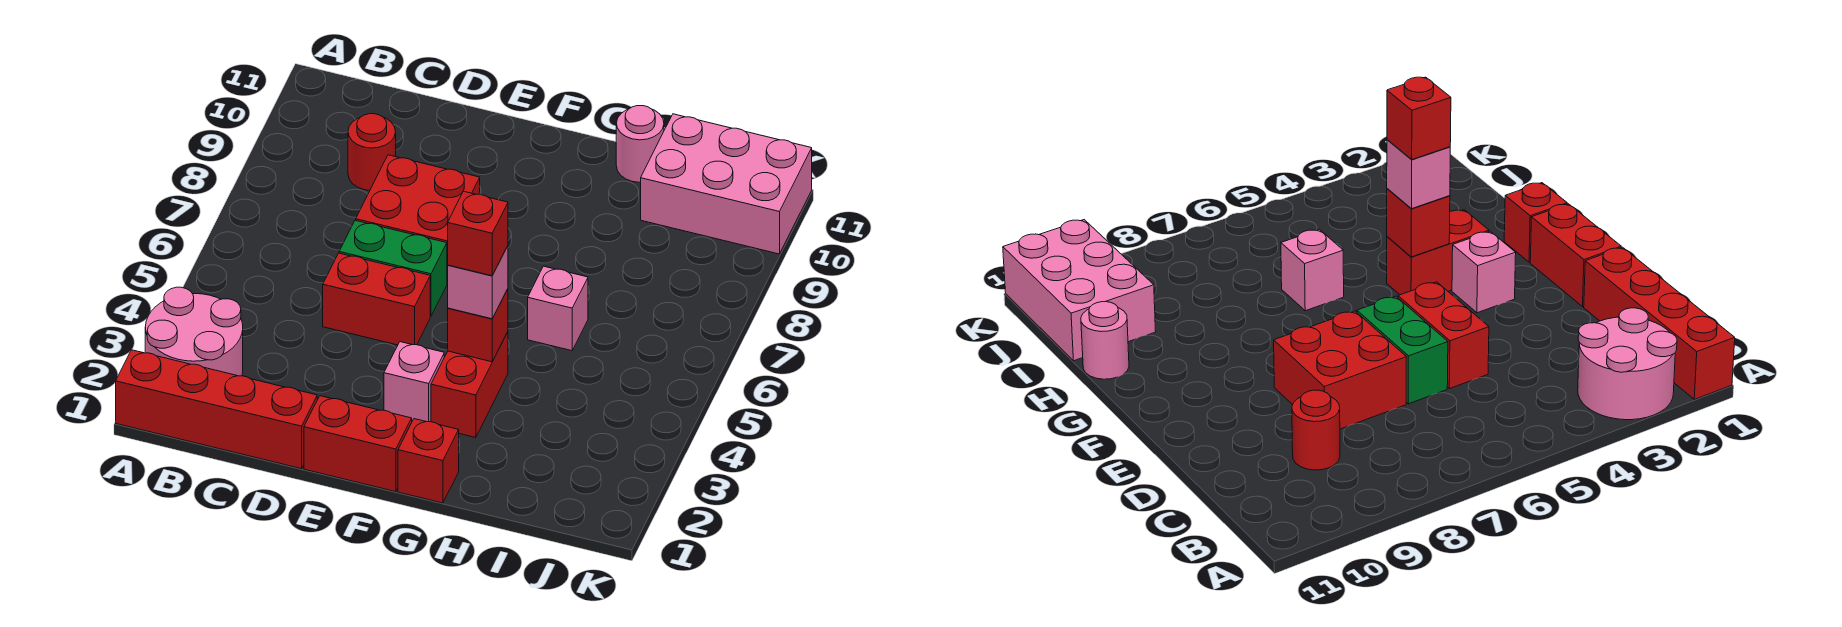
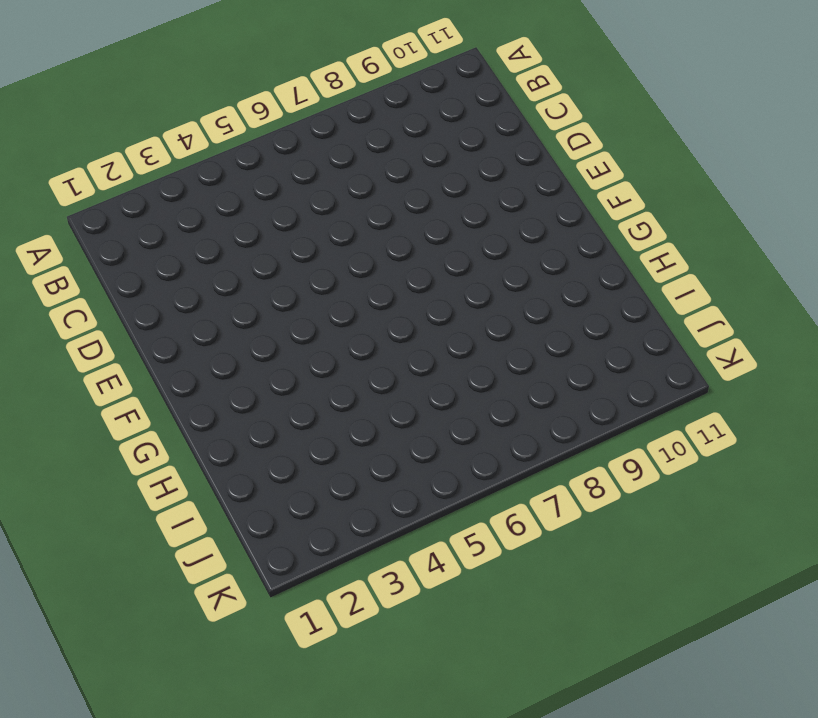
none -> red 1x4 brick [116,350,317,469]
none -> pink 2x2 round brick [145,287,243,376]
none -> red 1x1 round brick [348,114,396,190]

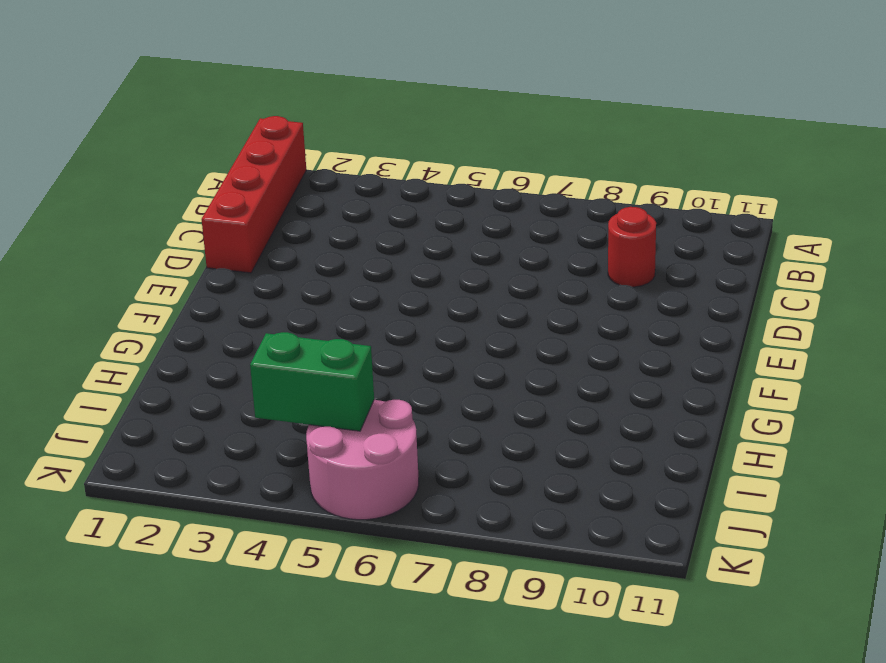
green 1x2 brick [250,332,374,431] -> green 1x2 brick turned to [339,220,447,316]
pink 2x2 round brick [306,400,419,520] -> pink 2x2 round brick moved to [145,287,243,376]
none -> red 1x2 brick [323,253,430,345]
none -> red 2x2 brick [356,155,480,284]
none -> red 1x2 brick [304,396,412,492]

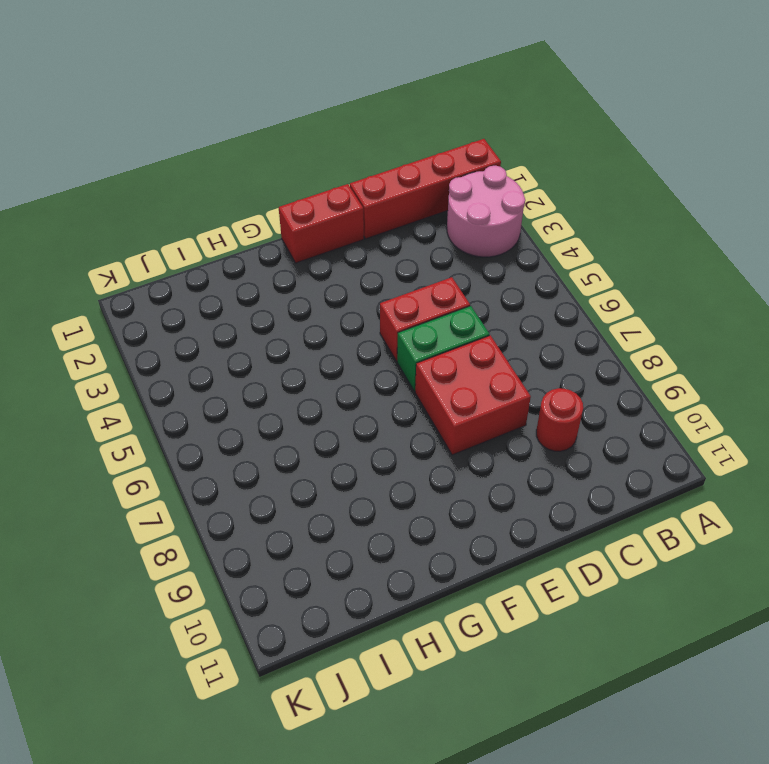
none -> pink 1x1 brick [384,342,444,422]
none -> red 1x1 brick [398,419,459,503]
none -> red 1x2 brick [431,332,508,438]

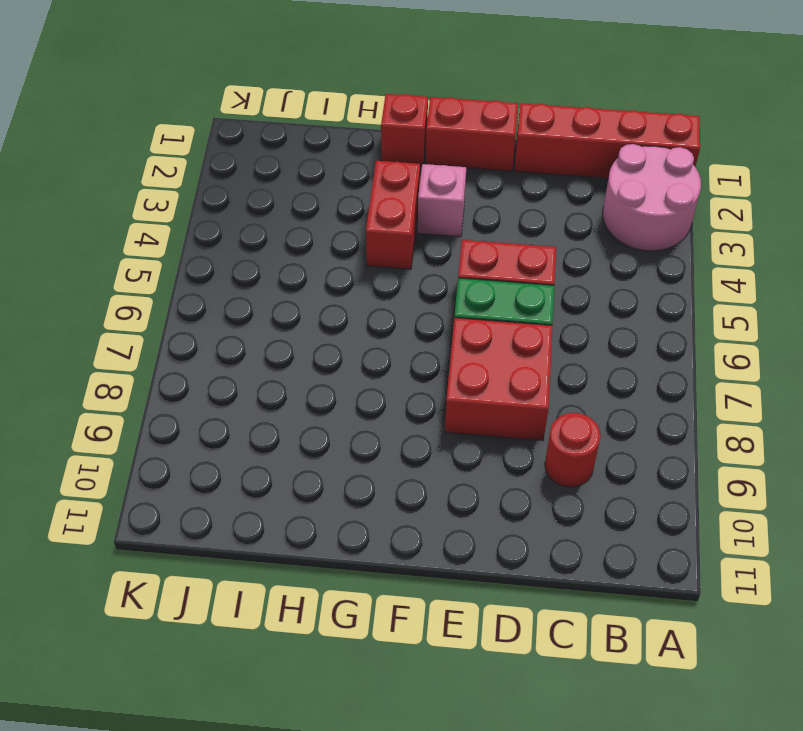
none -> pink 1x1 brick [528,266,588,351]
none -> pink 1x1 round brick [616,106,664,182]
none -> pink 2x3 brick [641,114,812,254]

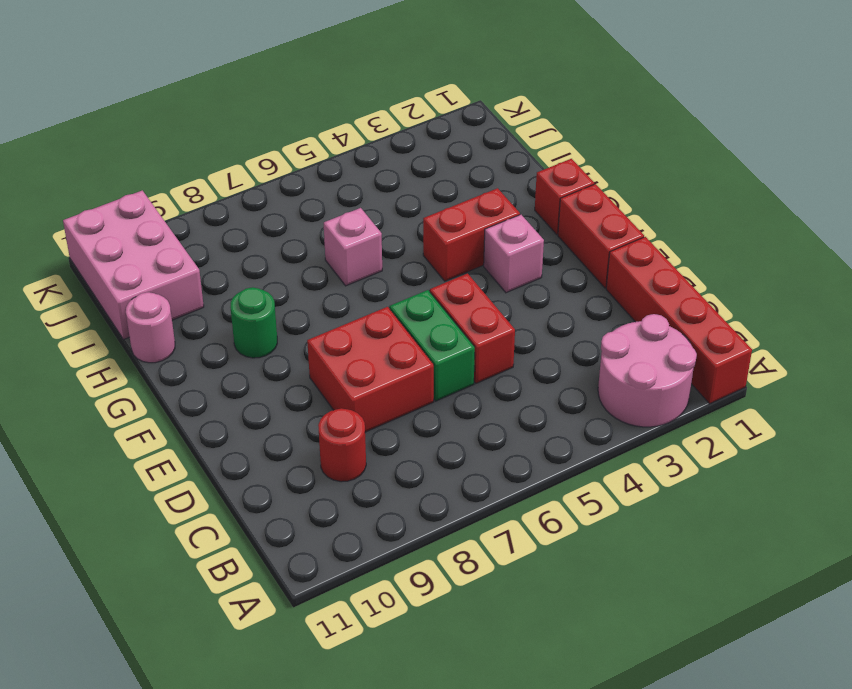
green 1x1 round brick [230,287,277,358] -> none
none -> red 1x1 brick [448,289,508,362]
none -> pink 1x1 brick [448,246,508,319]
none -> red 1x1 brick [448,191,508,276]

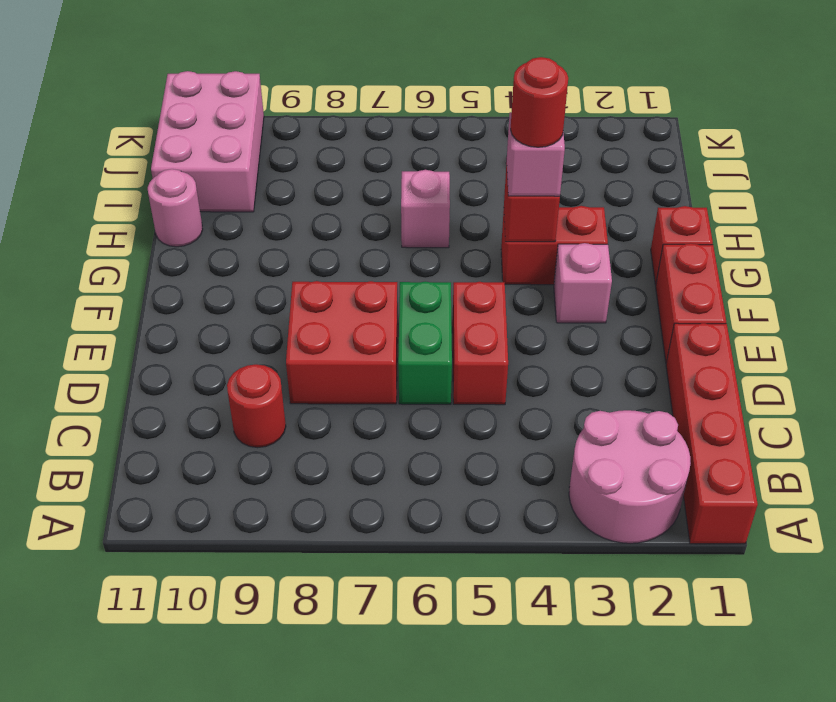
red 1x1 round brick [511,57,568,147] -> red 1x1 brick [448,191,508,276]

